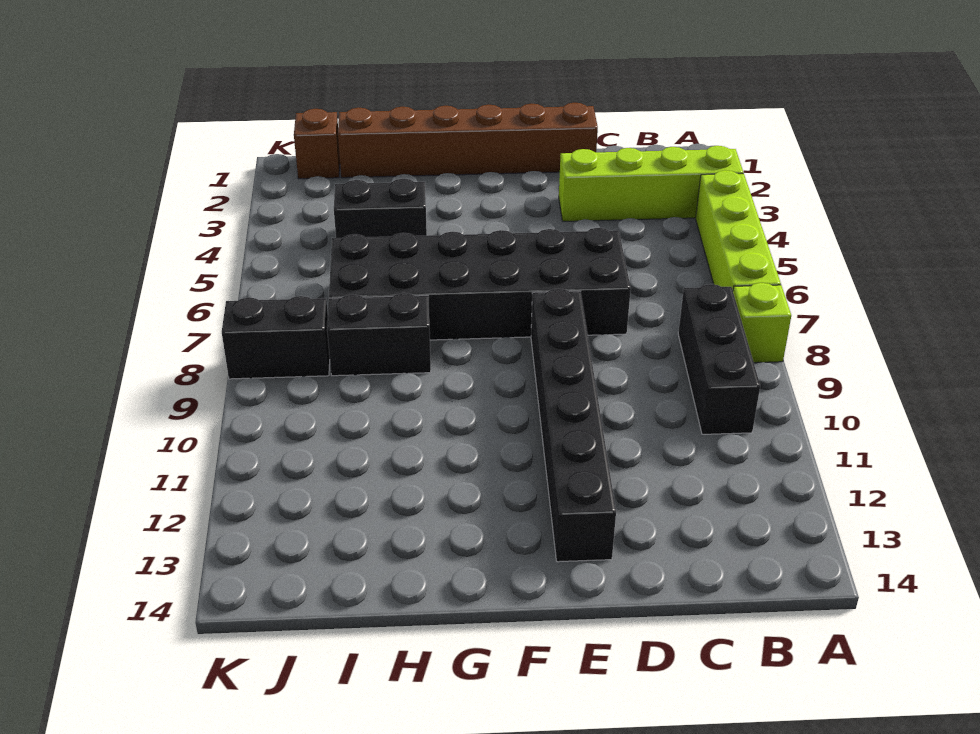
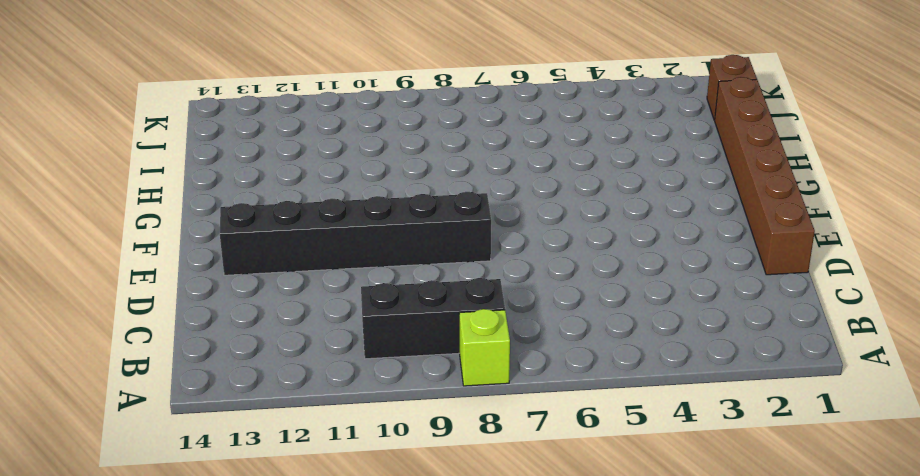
none -> lime 1x4 brick [559,146,743,221]
none -> lime 1x4 brick [696,170,781,290]

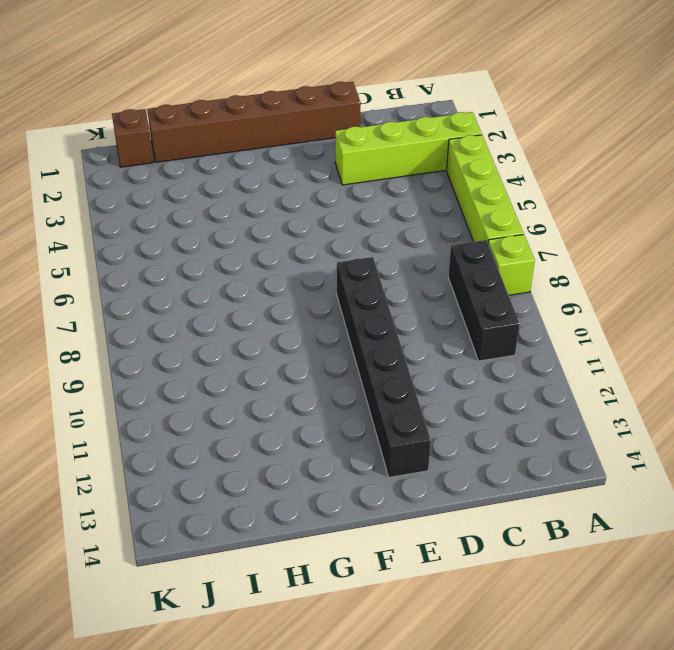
none -> black 2x6 brick [329,228,631,340]
none -> black 1x2 brick [334,179,427,238]

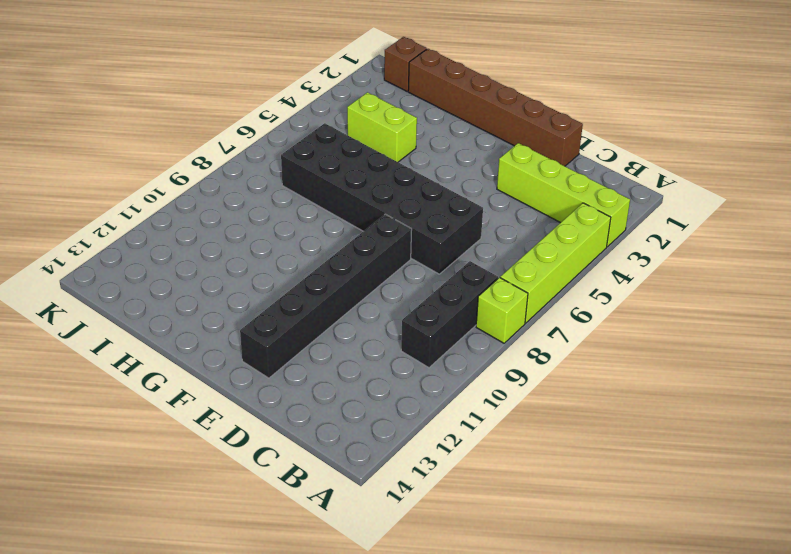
lime 1x2 brick [347,92,417,162] -> black 1x2 brick [334,179,427,238]
none -> black 1x2 brick [327,293,431,376]
none -> black 1x2 brick [222,296,330,379]

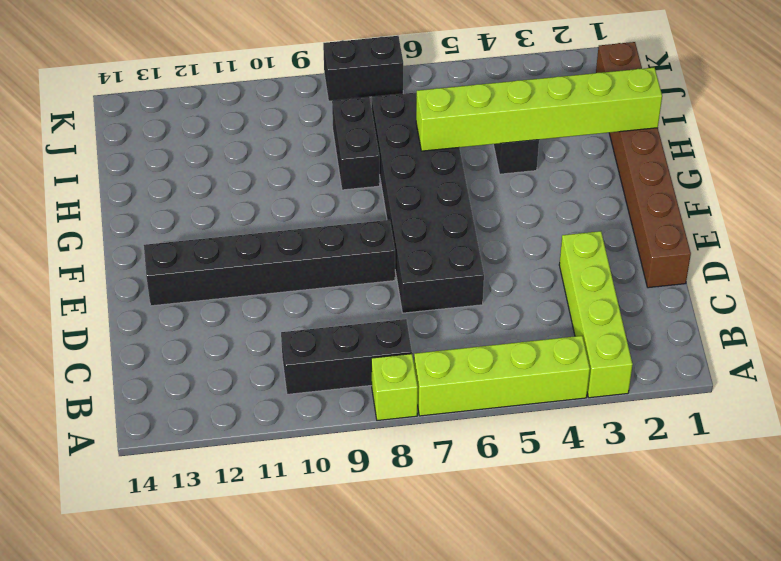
lime 1x6 brick [416,68,662,151] -> none
black 1x2 brick [323,36,403,101] -> black 1x2 brick turned to [222,296,330,379]

